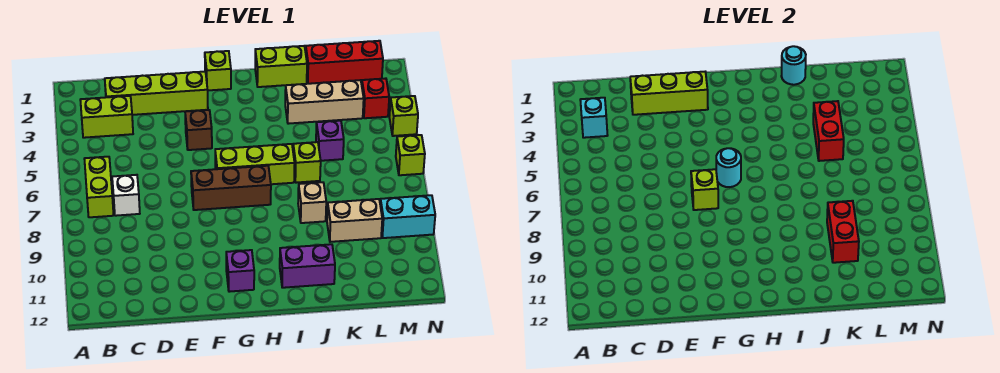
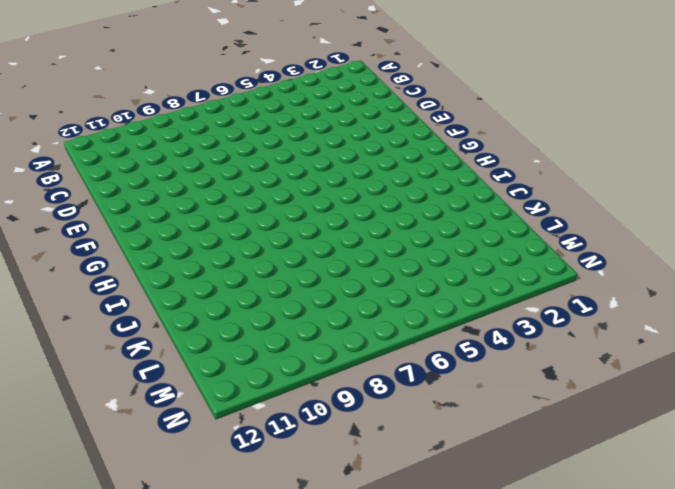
none -> lime 1x2 brick [80,96,133,138]
none -> lime 1x2 brick [85,157,114,217]
none -> lime 1x4 brick [105,72,208,115]

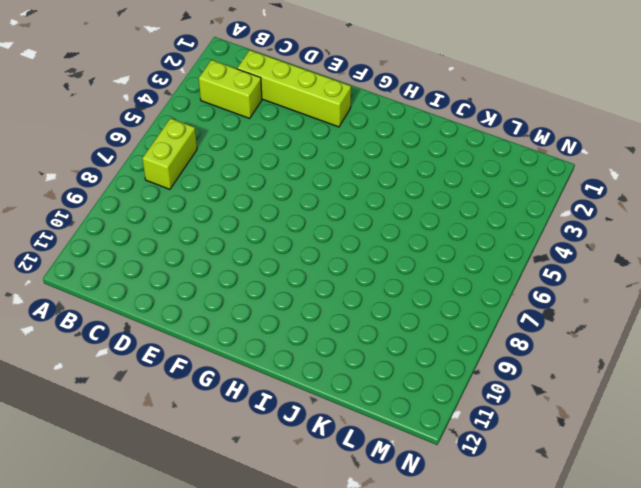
none -> white 1x1 brick [112,175,140,216]
none -> brown 1x1 brick [185,110,212,150]
none -> brown 1x3 brick [191,166,271,210]

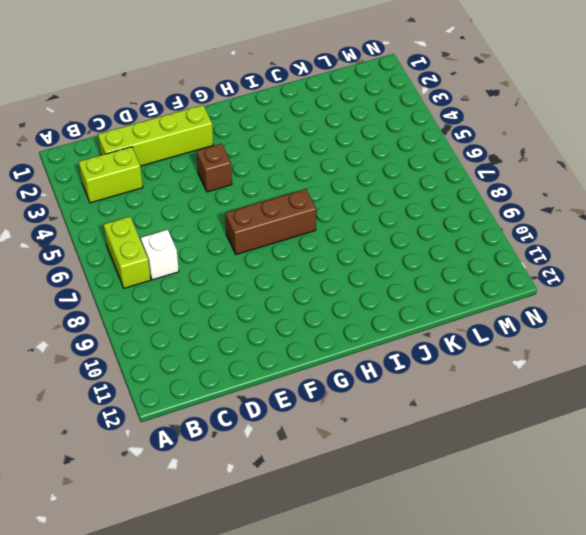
none -> lime 1x1 brick [205,51,231,90]
none -> lime 1x3 brick [215,144,295,184]
none -> purple 1x1 brick [226,250,254,292]

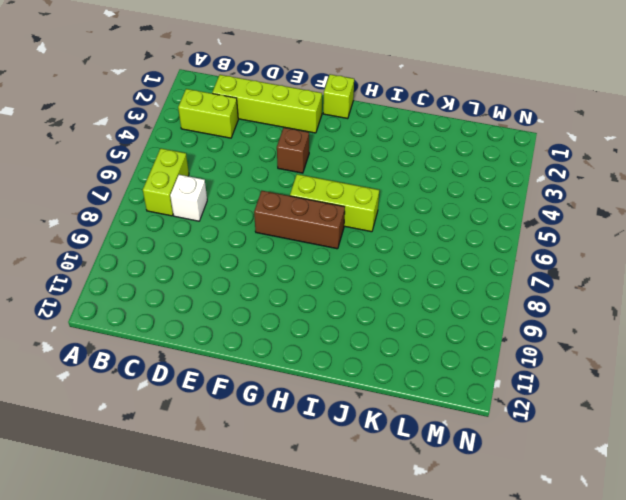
none -> purple 1x1 brick [226,250,254,292]
none -> lime 1x2 brick [255,46,307,87]
none -> purple 1x2 brick [280,244,335,288]

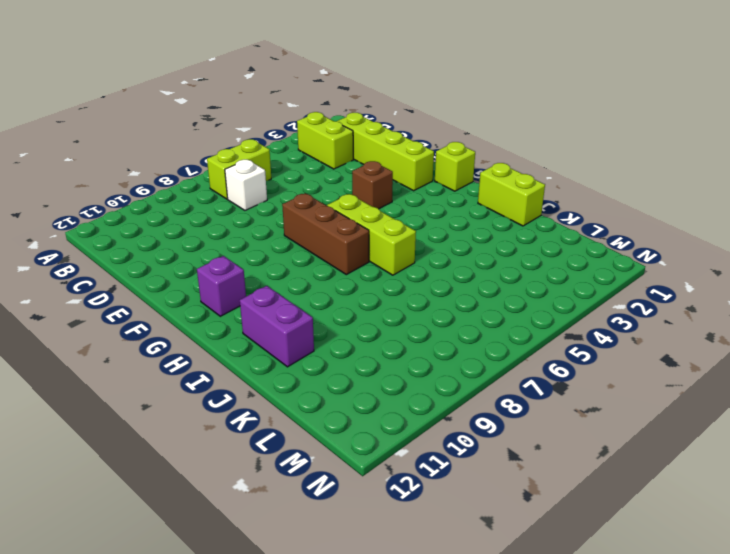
none -> tan 1x3 brick [285,80,364,124]
none -> lime 1x1 brick [293,142,321,183]
none -> tan 1x1 brick [298,182,326,223]

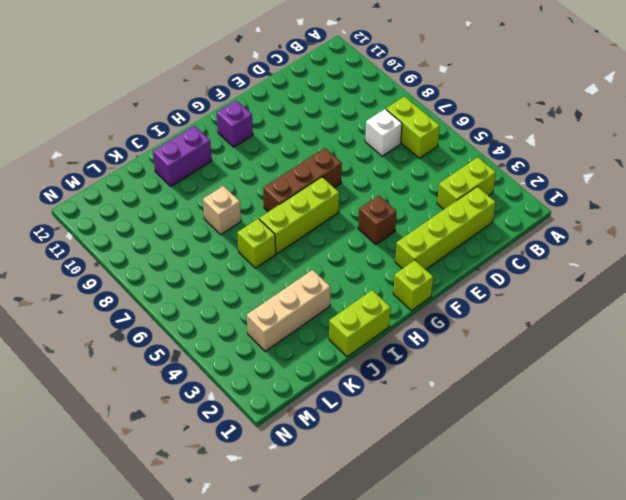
none -> red 1x3 brick [306,41,383,84]
none -> purple 1x1 brick [316,121,344,161]
none -> tan 1x2 brick [327,199,382,242]

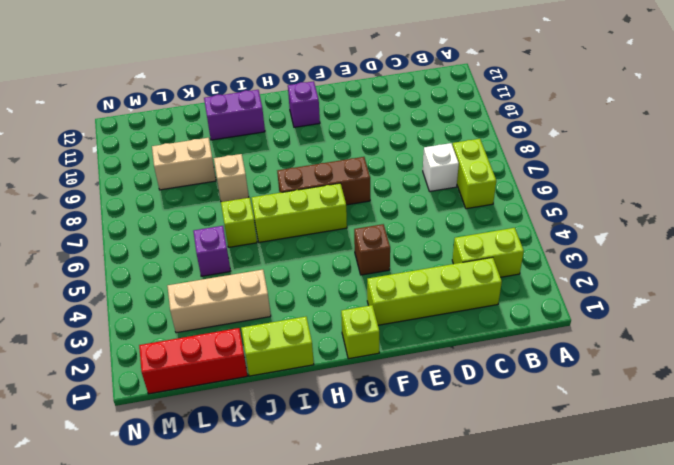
none -> red 1x1 brick [362,78,389,118]
none -> cyan 1x2 brick [380,195,435,238]
none -> lime 1x1 brick [389,96,418,136]

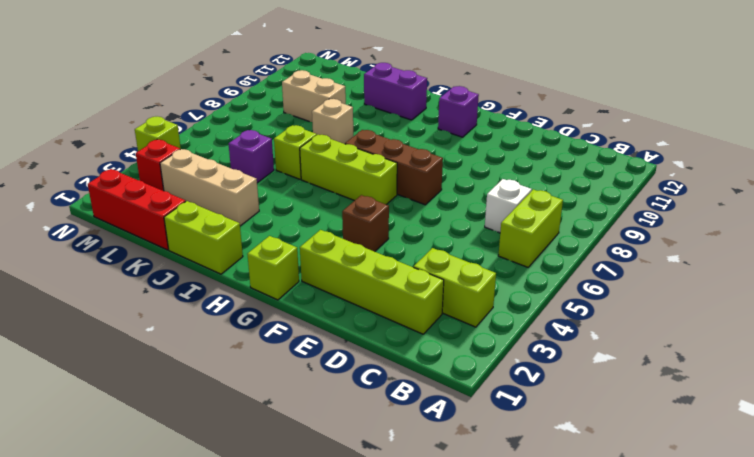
none -> cyan 1x2 brick [380,195,435,238]
none -> lime 1x1 brick [396,135,425,175]
none -> cyan 1x1 brick [580,98,608,138]

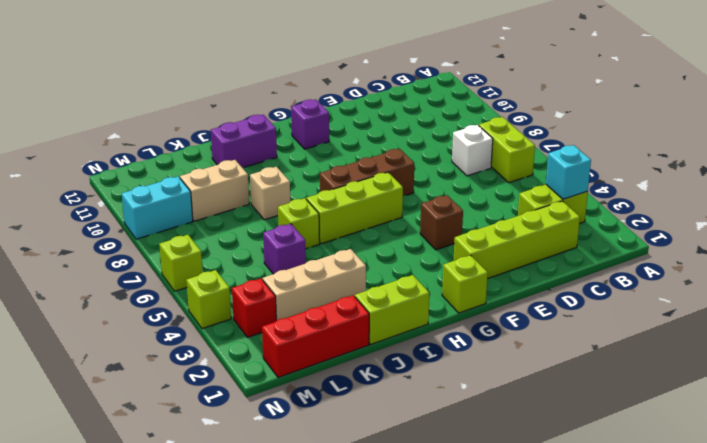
none -> lime 1x3 brick [630,72,708,115]
none -> lime 1x1 brick [691,169,718,210]
none -> cyan 1x1 round brick [716,148,741,187]

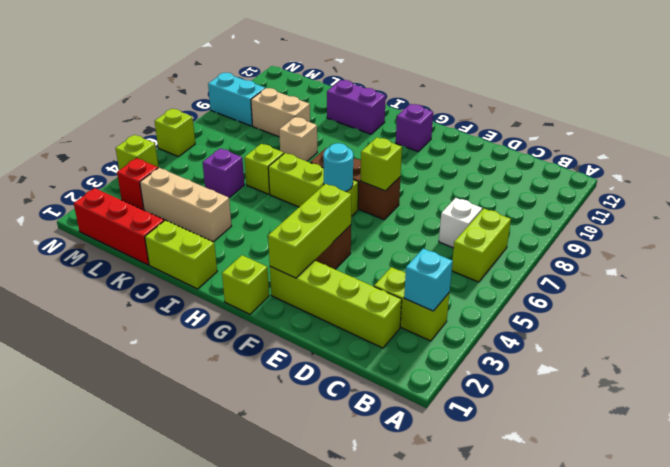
lime 1x3 brick [268,184,352,278] -> lime 1x3 brick turned to [630,72,708,115]
none -> cyan 1x1 round brick [781,46,806,85]
none -> red 1x2 brick [813,101,844,161]
none -> red 1x2 brick [827,201,859,263]

